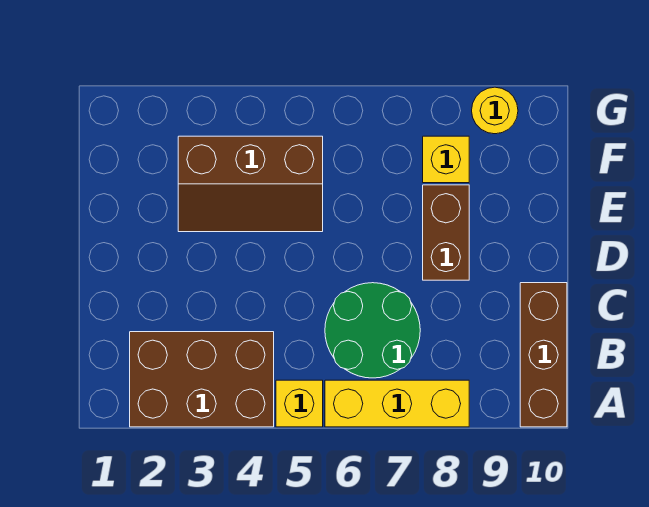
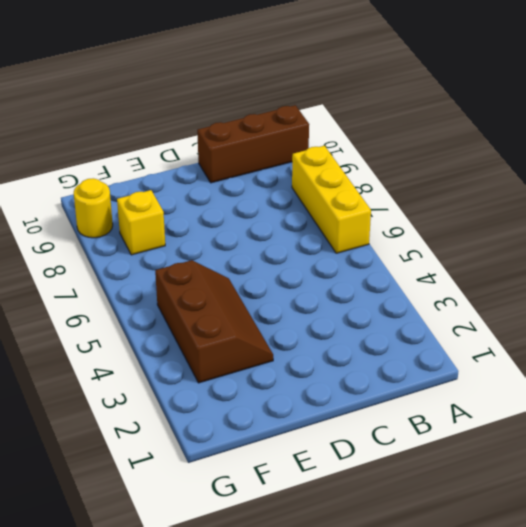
none -> brown 2x3 brick [130,332,274,427]
none -> yellow 1x1 brick [276,380,323,427]

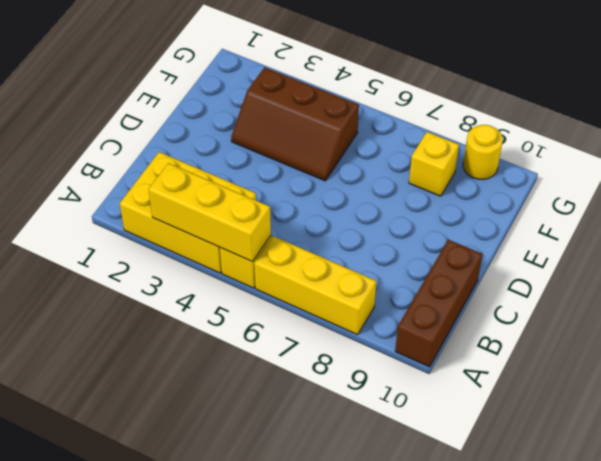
yellow 2x3 brick [120,152,256,273] -> brown 2x3 brick [130,332,274,427]
yellow 1x3 brick [148,163,271,262] -> none
none -> green 2x2 round brick [325,283,420,378]
none -> brown 1x2 brick [423,185,469,280]

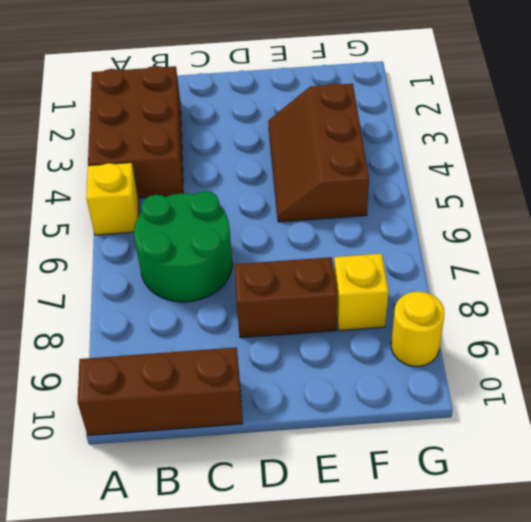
none -> yellow 1x3 brick [325,380,469,427]

